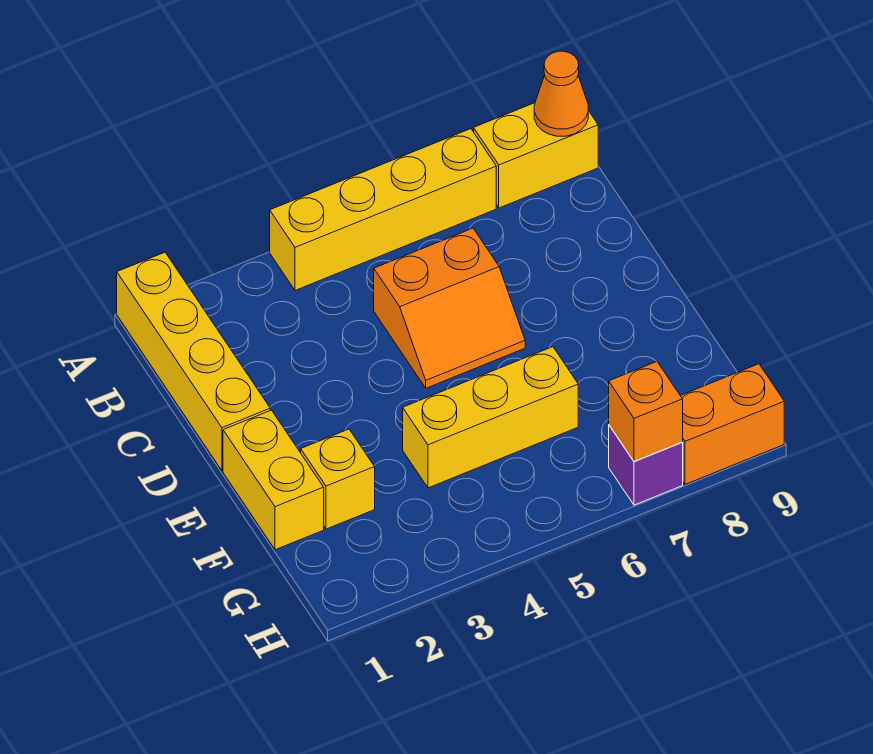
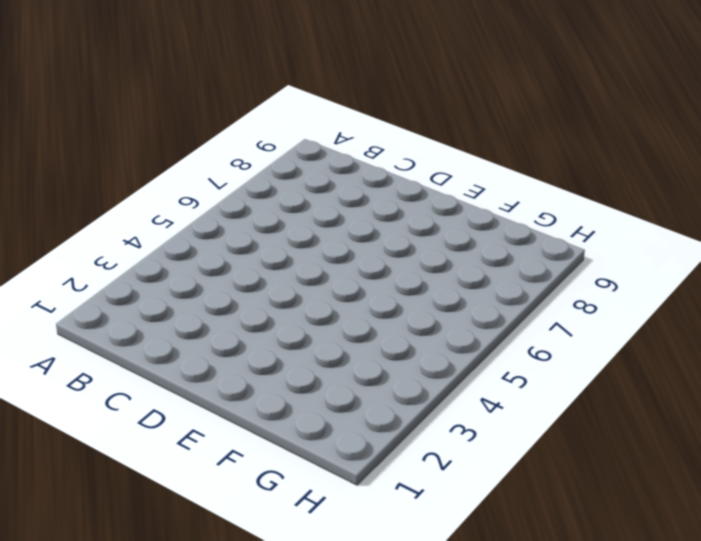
none -> yellow 1x4 brick [117,252,270,471]
none -> yellow 1x4 brick [270,129,496,290]

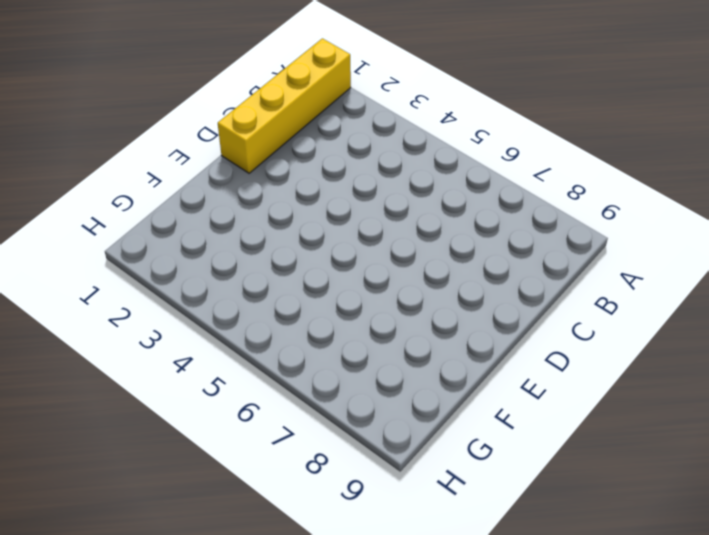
none -> yellow 1x4 brick [270,129,496,290]
none -> yellow 1x2 brick [474,103,598,208]

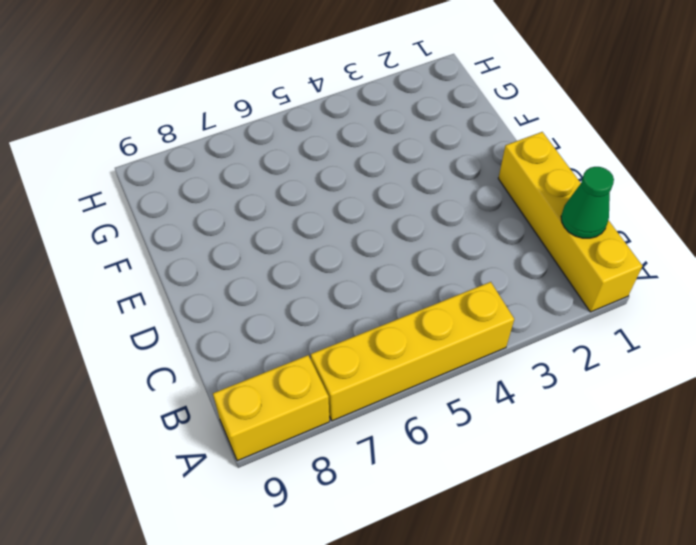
green 1x1 cone [561,167,614,238] -> none
none -> orange 2x2 slope [374,228,525,388]
none -> yellow 1x2 brick [223,410,324,550]

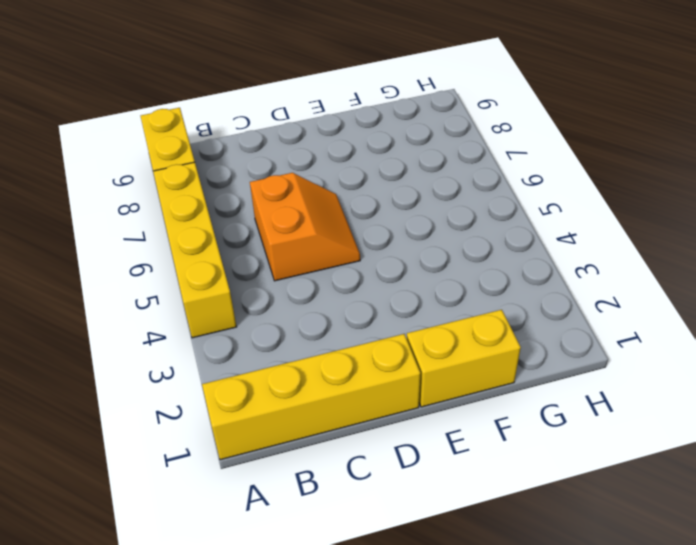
none -> yellow 1x1 brick [301,429,375,529]
none -> yellow 1x3 brick [403,347,578,488]

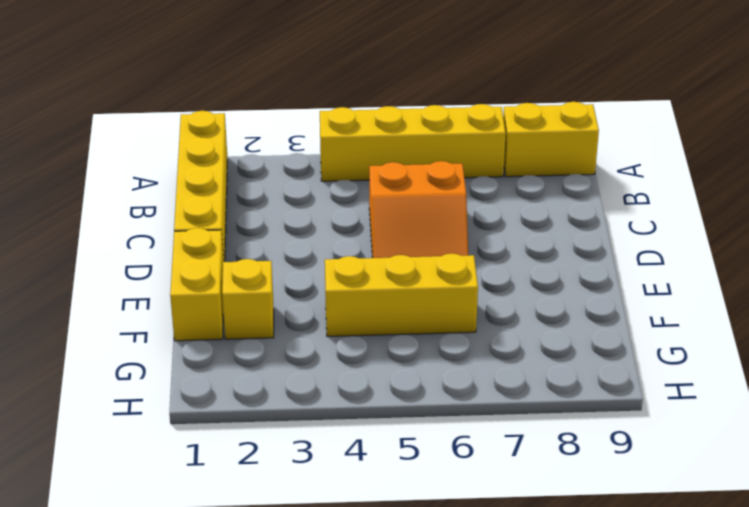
none -> purple 1x1 brick [609,425,683,505]
none -> orange 1x2 brick [680,364,784,484]

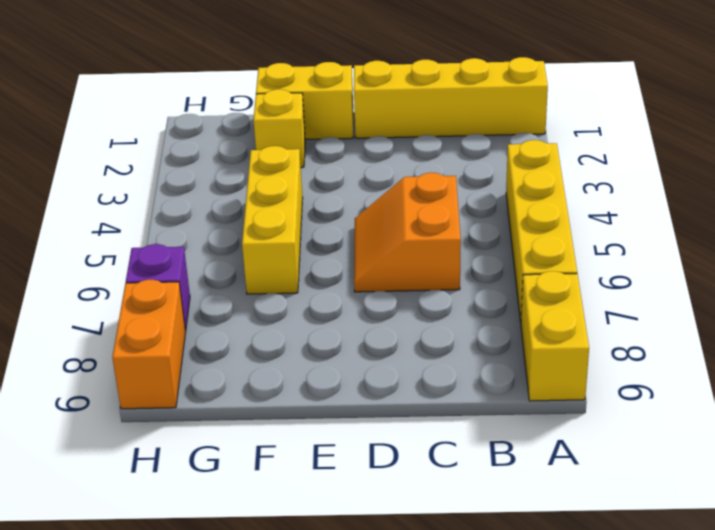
none -> orange 1x1 cone [534,51,588,136]
none -> orange 1x1 brick [609,361,683,461]

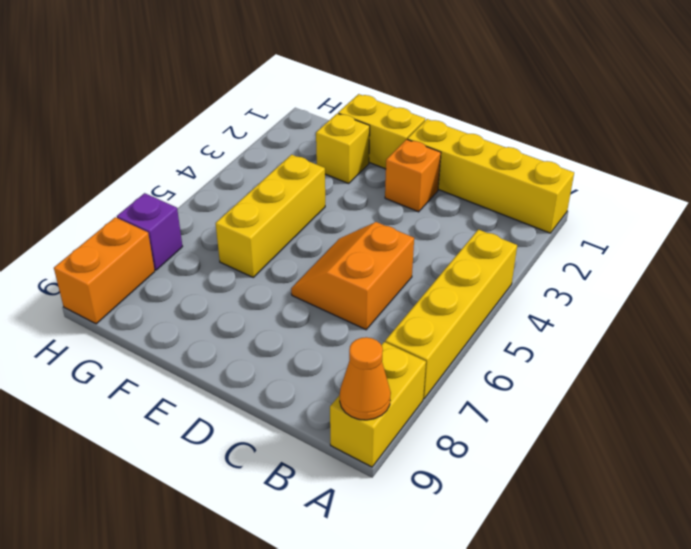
orange 1x1 brick [385,139,441,212] -> orange 1x1 brick moved to [609,361,683,461]

